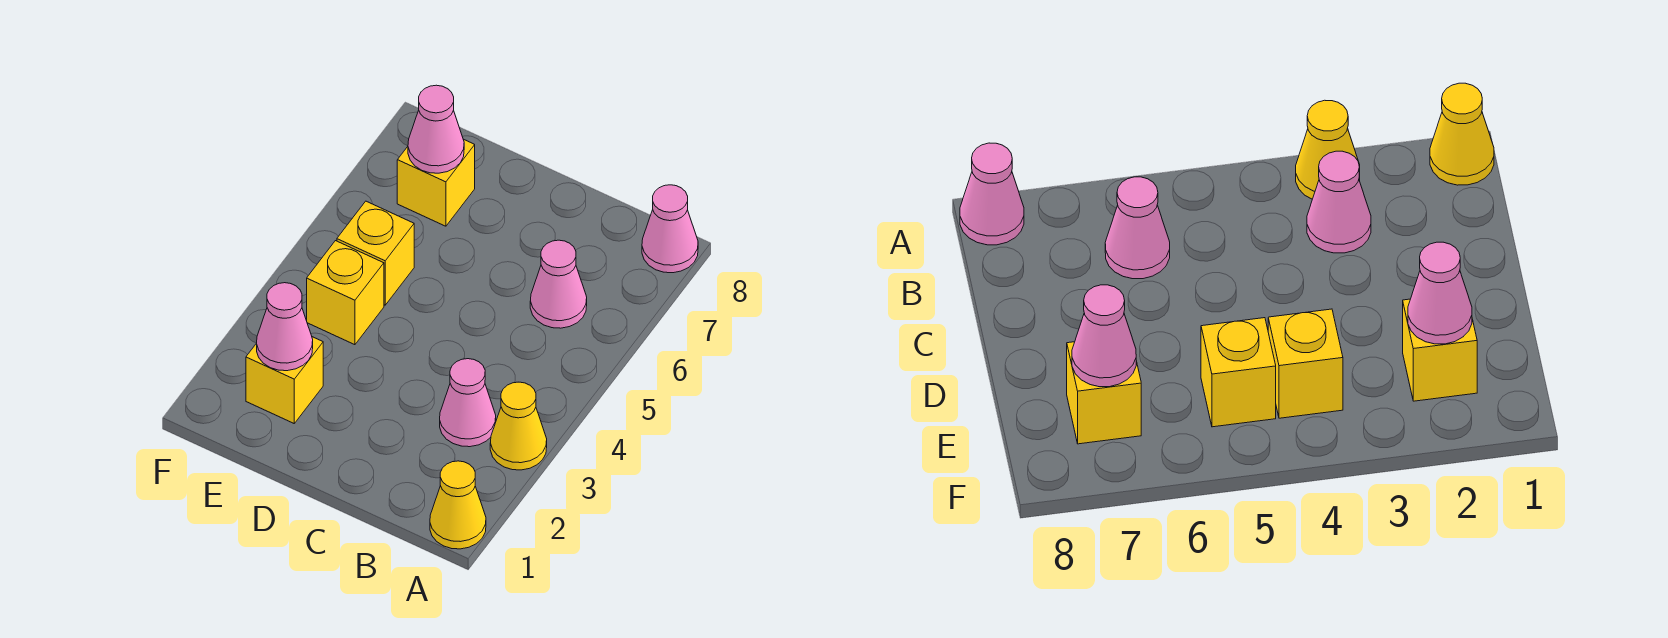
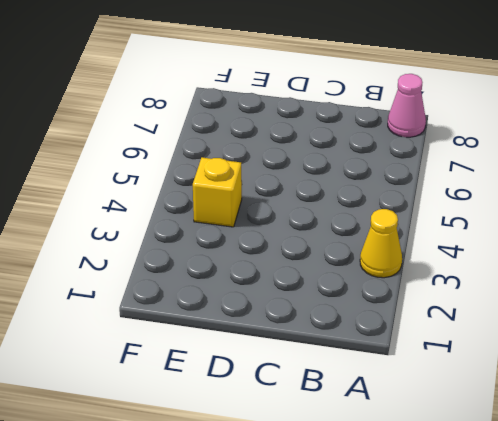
none -> yellow 1x1 cone [430,461,486,549]
none -> pink 1x1 cone [440,359,496,447]

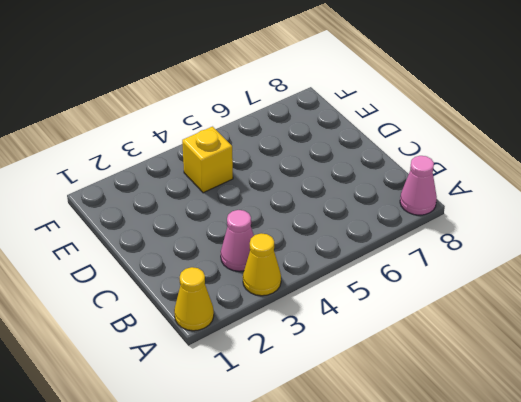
none -> pink 1x1 cone [530,240,587,328]
none -> yellow 1x1 brick [246,337,323,423]

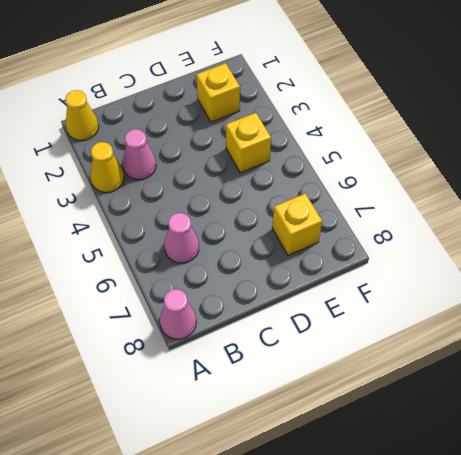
none -> yellow 1x1 brick [337,201,414,305]
none -> pink 1x1 cone [257,283,313,371]

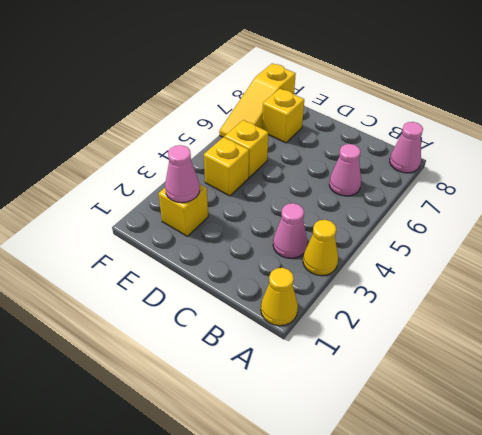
yellow 1x3 slope [219,63,296,137] -> none
none -> pink 1x1 cone [408,85,464,173]

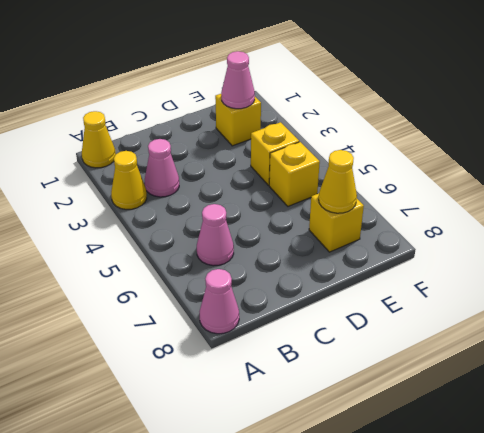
yellow 1x1 cone [319,150,357,213] -> pink 1x1 cone [408,85,464,173]

